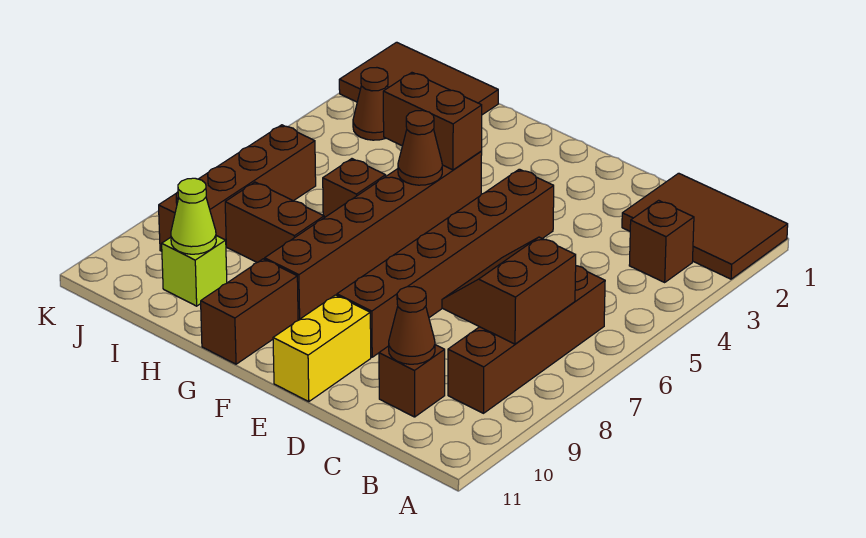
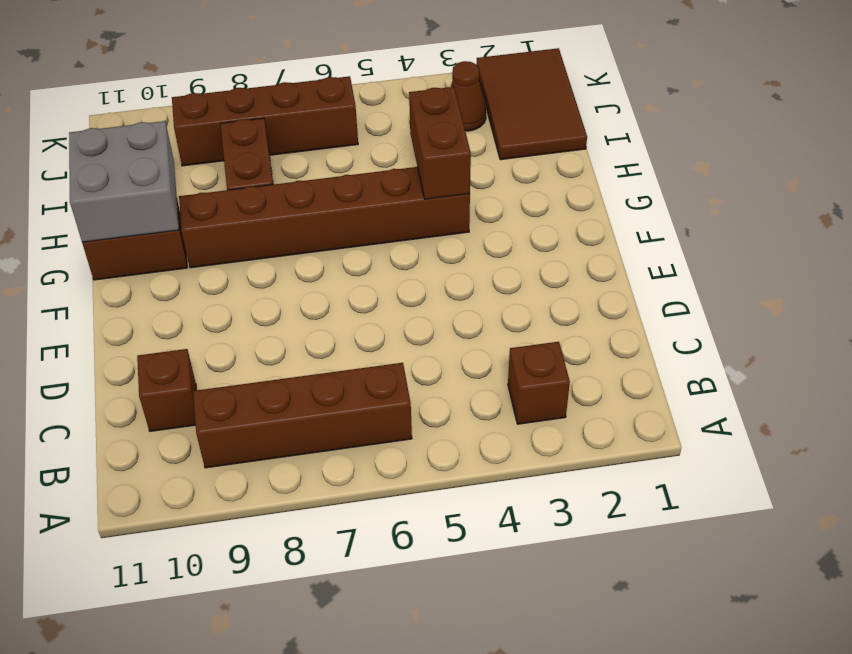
grey 2x2 brick [69,121,179,242] -> none
none -> brown 2x3 tile [622,173,788,279]
none -> brown 1x6 brick [337,169,554,357]
none -> yellow 1x2 brick [273,295,371,402]

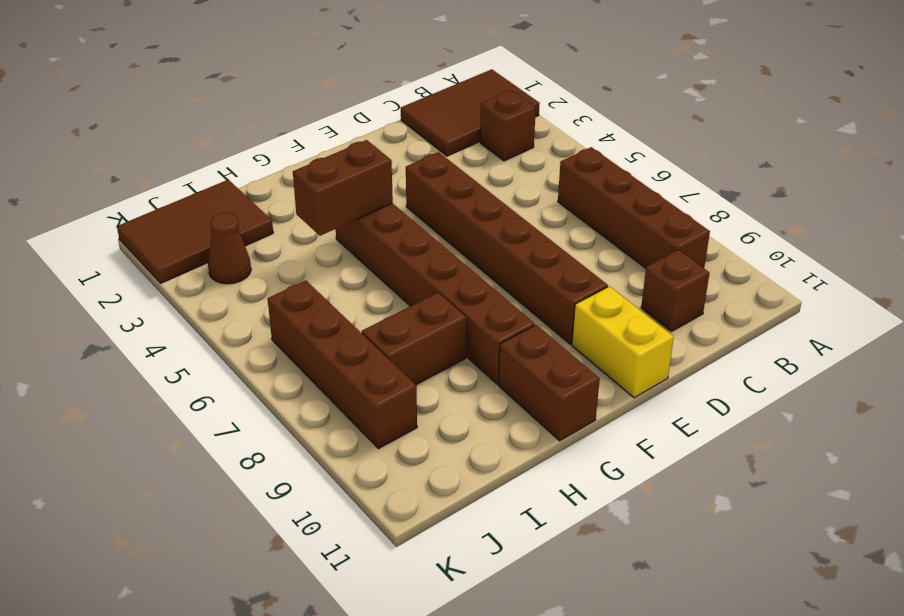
none -> brown 1x1 brick [323,159,386,218]
none -> lime 1x1 brick [162,236,227,306]
none -> brown 2x2 slope [442,237,576,344]

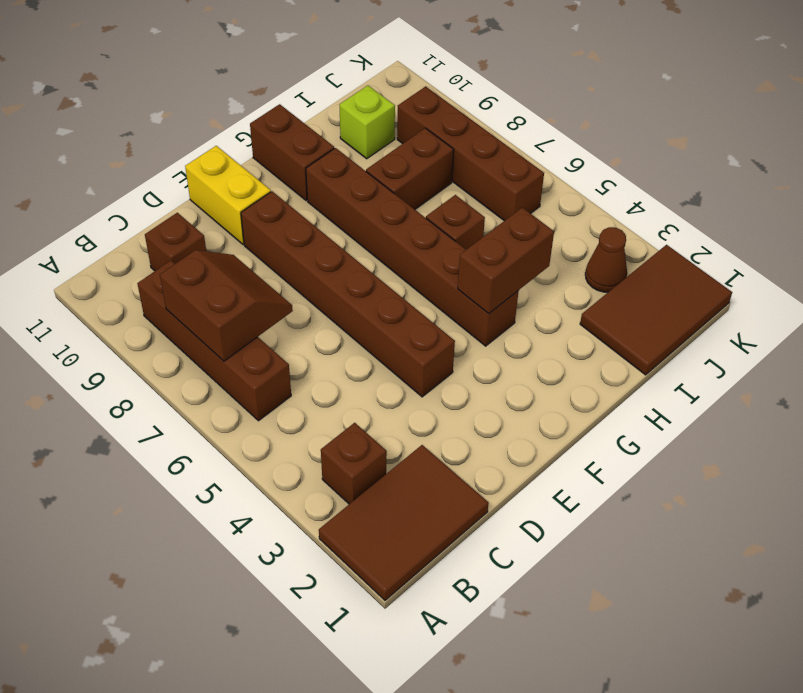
none -> brown 1x1 cone [389,287,435,364]
none -> brown 1x1 cone [398,110,442,185]
none -> lime 1x1 cone [171,178,216,254]

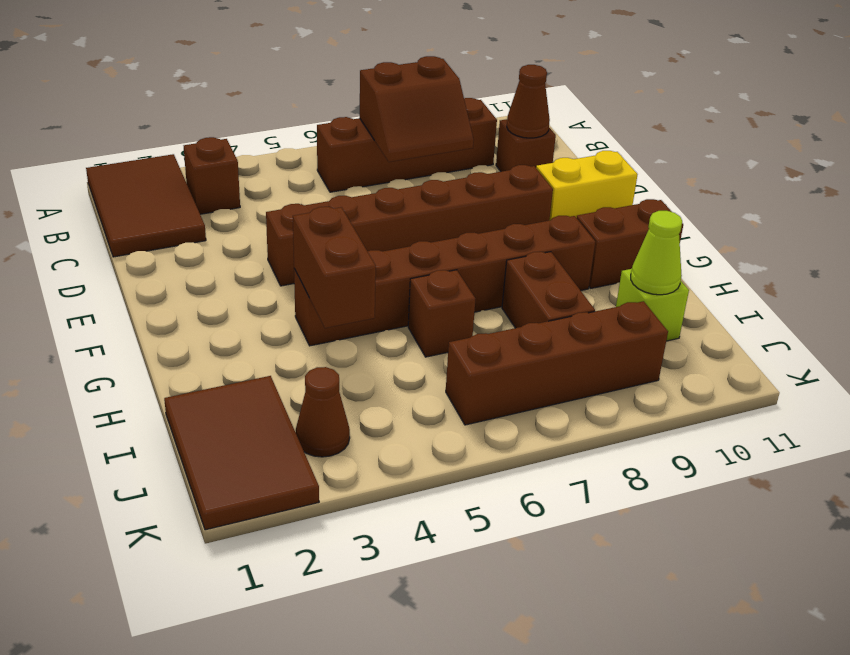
none -> brown 1x1 cone [398,110,442,185]

